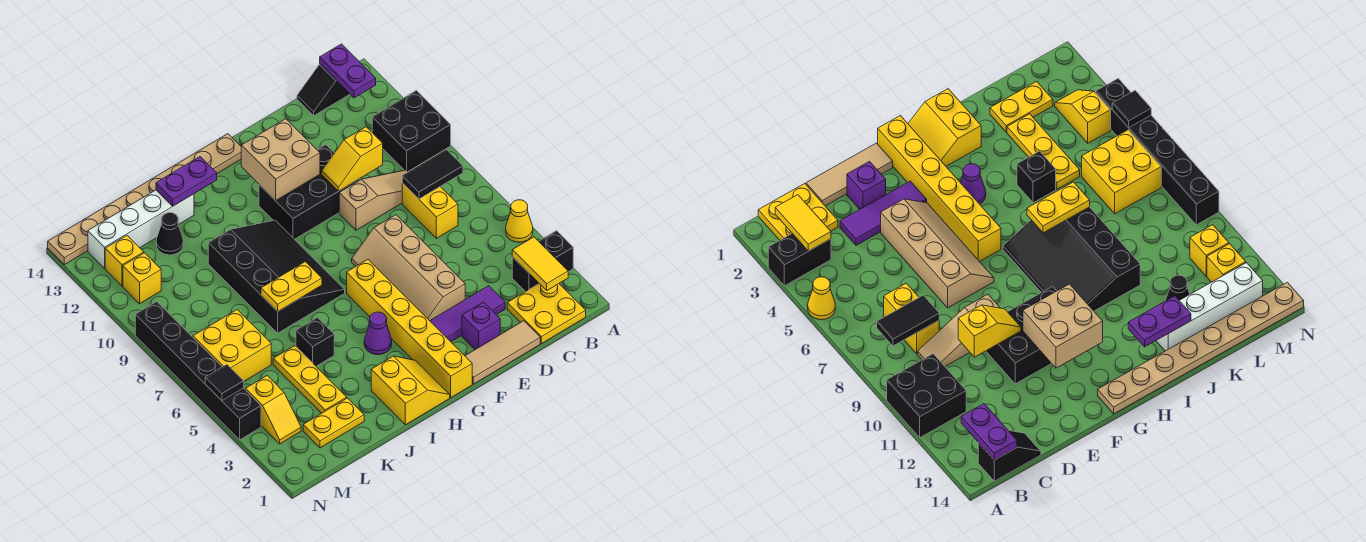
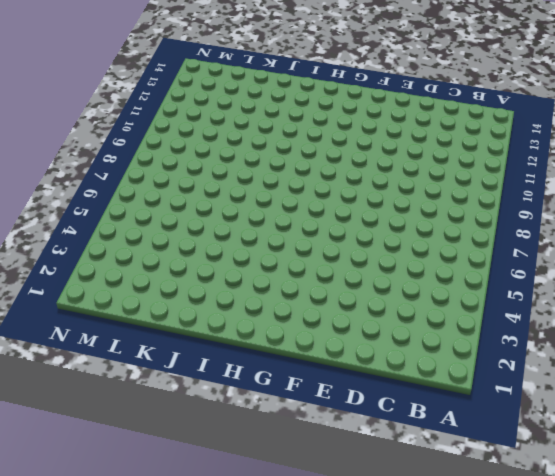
none -> black 1x2 brick [512,231,573,292]
none -> yellow 1x1 cone [506,200,533,242]
none -> black 2x2 brick [372,91,451,171]
none -> yellow 2x2 plate [507,284,586,344]

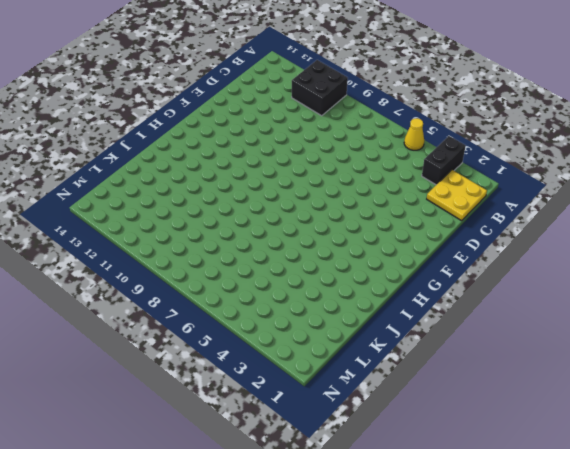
none -> black 1x2 slope [297,64,350,116]
none -> yellow 1x2 brick [402,183,458,238]
none -> tan 1x3 slope [339,170,408,230]
none -> tan 1x3 tile [465,321,540,384]

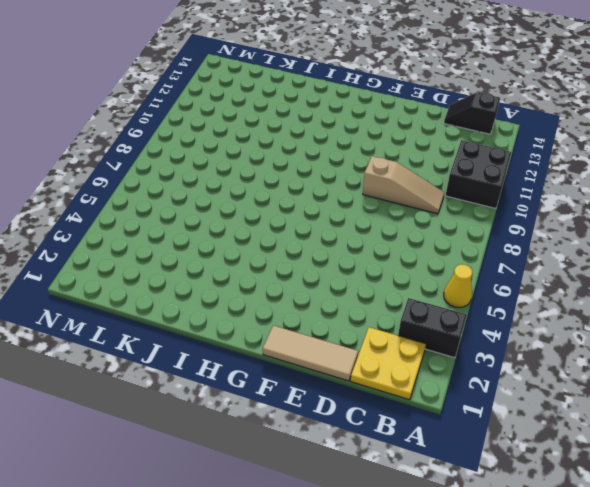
none -> yellow 1x2 brick [402,183,458,238]
none -> purple 1x3 tile [430,286,505,342]
none -> purple 1x1 brick [462,302,500,349]
none -> tan 2x4 slope [352,215,465,321]

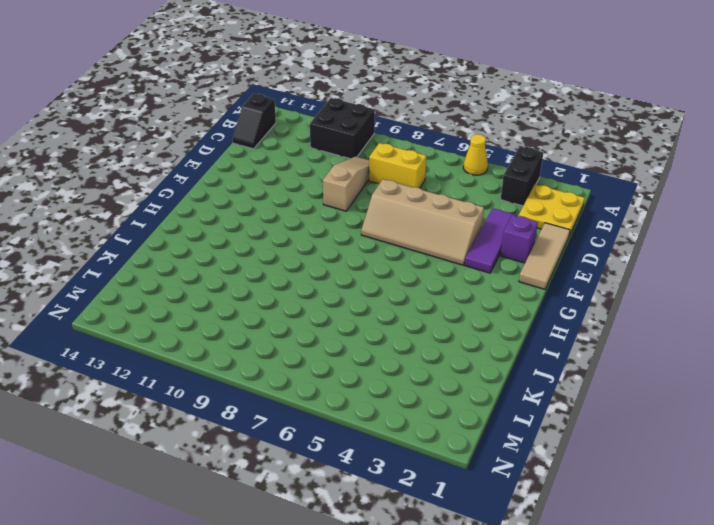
none -> black 2x3 brick [259,145,360,239]
none -> yellow 1x6 brick [347,260,472,398]
none -> tan 1x8 plate [48,134,241,265]
none -> yellow 2x2 slope [371,356,450,425]

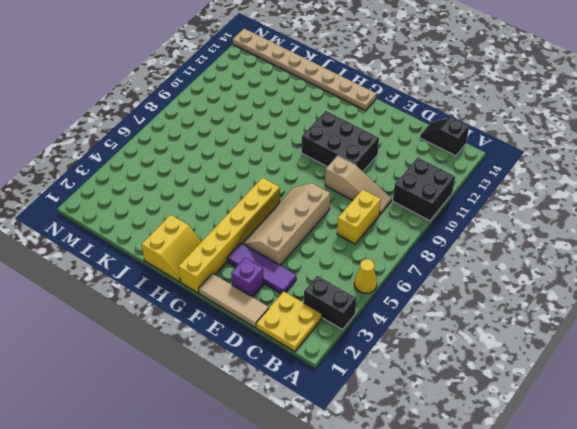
none -> purple 1x1 cone [364,312,392,355]
none -> black 3x4 slope [208,220,345,333]
none -> black 1x1 brick [296,318,334,366]
none -> white 1x4 brick [88,190,194,268]

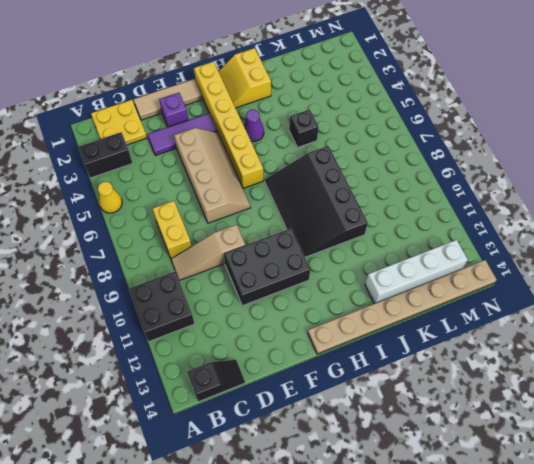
none -> yellow 1x2 plate [303,398,364,448]
none -> yellow 1x3 plate [273,346,347,413]
none -> black 1x1 cone [156,213,184,255]
none -> yellow 2x2 brick [193,310,271,381]

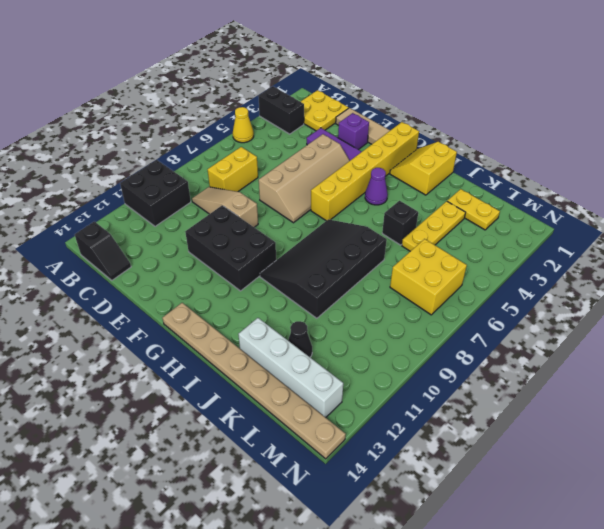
none -> yellow 1x2 slope [246,376,301,444]
none -> yellow 1x1 brick [123,253,161,304]
none -> yellow 1x1 brick [105,236,144,286]
none -> black 1x6 brick [135,302,261,440]

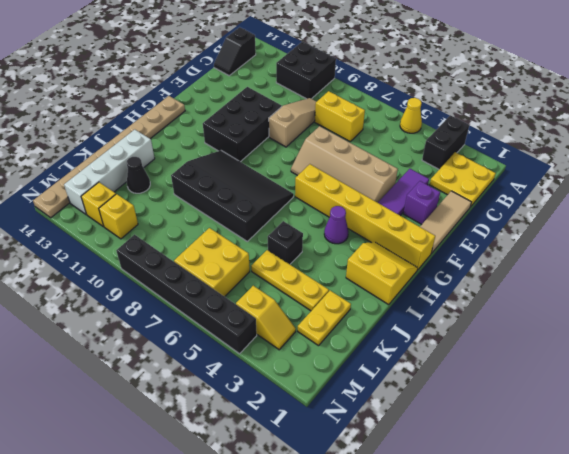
none -> yellow 1x2 tile [512,237,568,290]
none -> black 1x2 tile [402,149,463,199]
none -> purple 1x2 plate [320,44,376,98]
none -> yellow 1x2 slope [322,127,383,191]

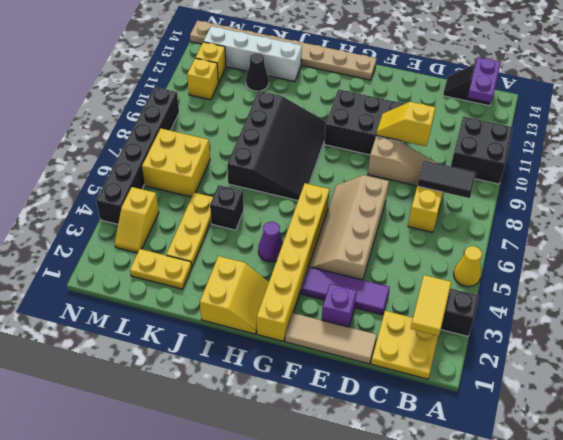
none -> tan 2x2 brick [241,119,320,201]
none -> yellow 1x2 plate [261,262,322,311]
none -> purple 1x2 plate [156,157,217,206]
none -> black 1x1 tile [205,364,244,401]

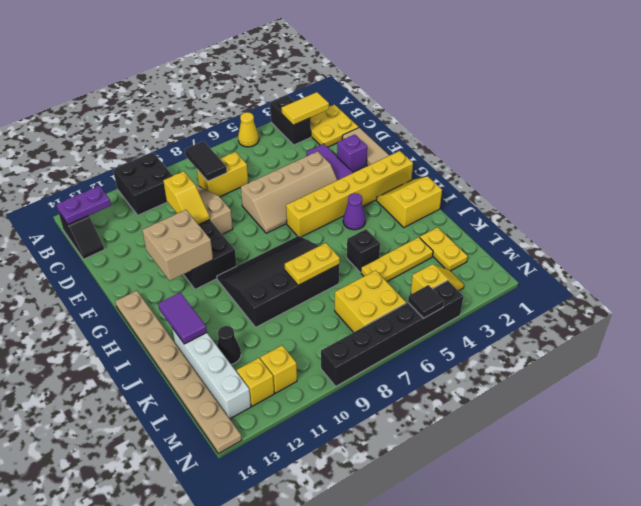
purple 1x2 tile [158,292,207,344] -> purple 1x2 plate [156,157,217,206]
yellow 1x2 plate [285,243,340,285] -> yellow 1x2 plate turned to [261,262,322,311]

